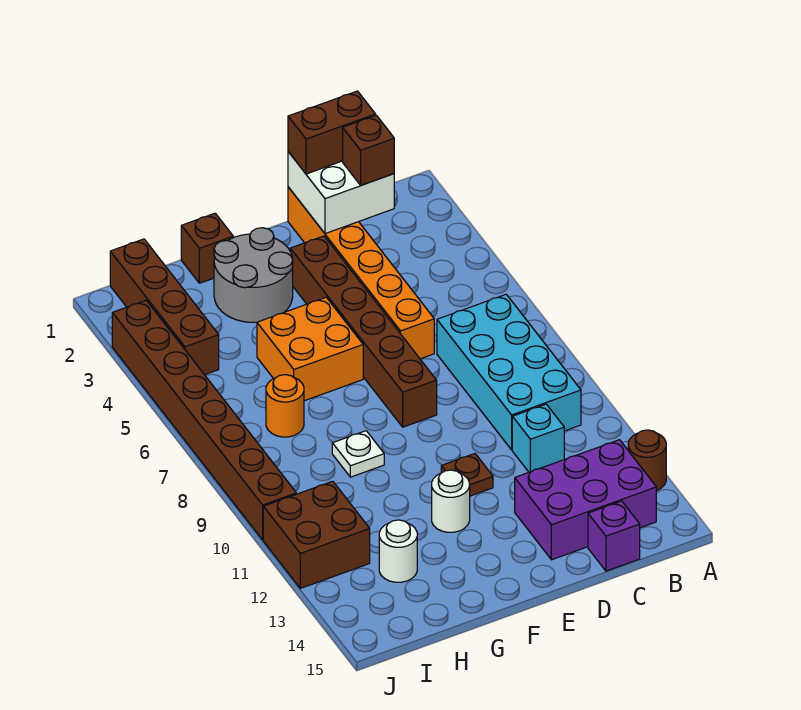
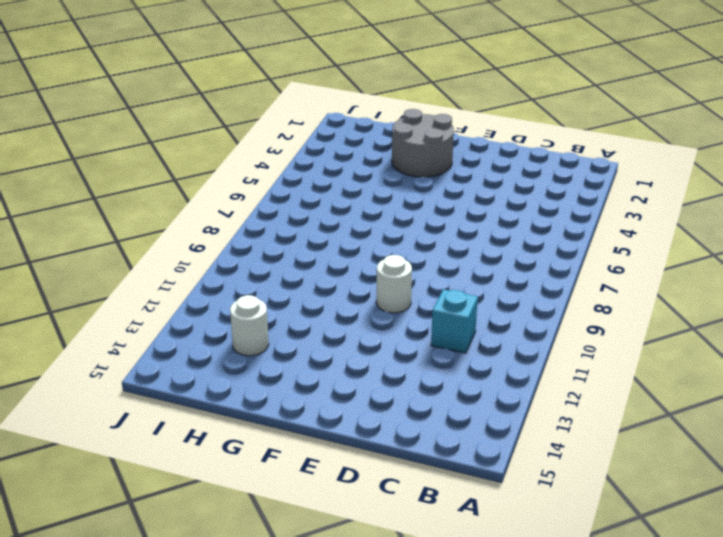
white 1x1 round brick [376,255,412,313] -> white 1x1 round brick moved to [432,470,470,532]
none -> brown 1x1 round brick [628,430,666,491]
none -> cyan 2x4 brick [437,294,581,450]
none -> purple 2x3 brick [515,440,656,560]

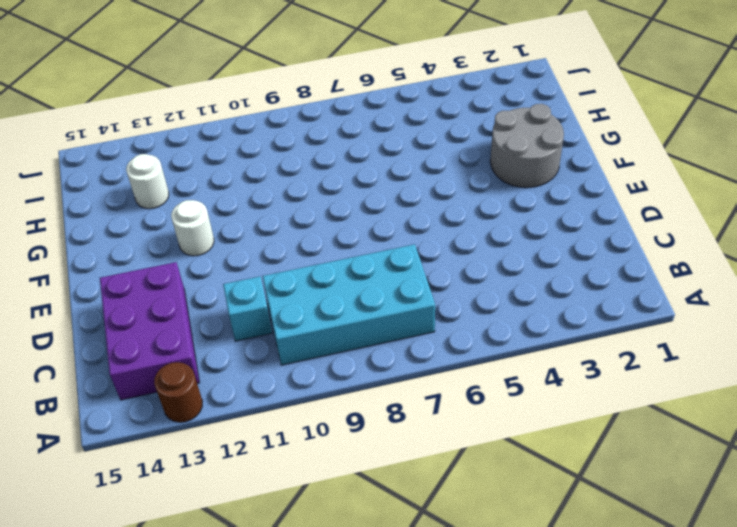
none -> purple 1x1 brick [588,501,640,571]
none -> orange 1x6 brick [288,187,434,359]
none -> brown 1x6 brick [290,236,437,427]

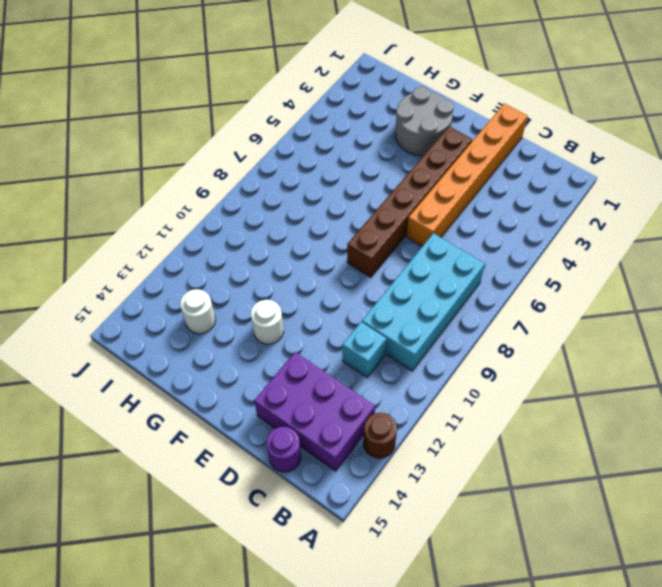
purple 1x1 round brick [266,427,301,472] -> purple 1x1 brick [588,501,640,571]
none -> brown 1x1 plate [441,454,493,496]
none -> orange 2x2 brick [257,297,363,401]
none -> brown 1x1 brick [181,213,233,283]

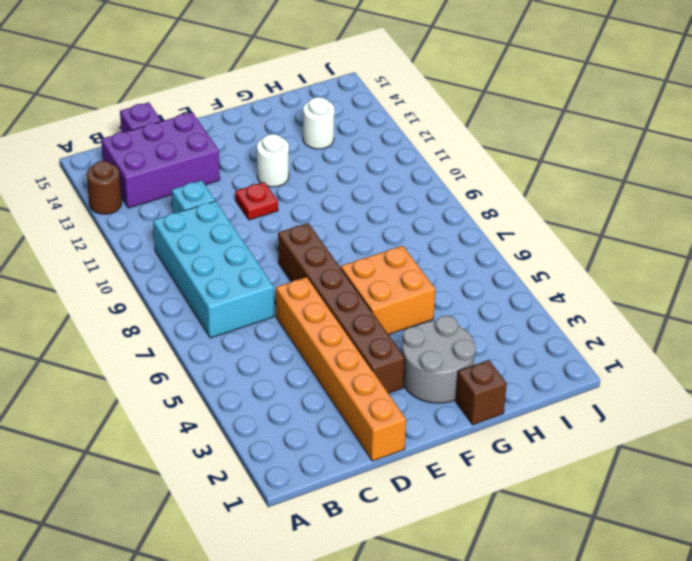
red 1x1 plate [235,182,278,220] -> brown 1x1 plate [441,454,493,496]
none -> white 1x1 plate [332,431,384,477]
none -> orange 1x1 round brick [266,375,304,437]
none -> brown 1x4 brick [110,239,219,375]

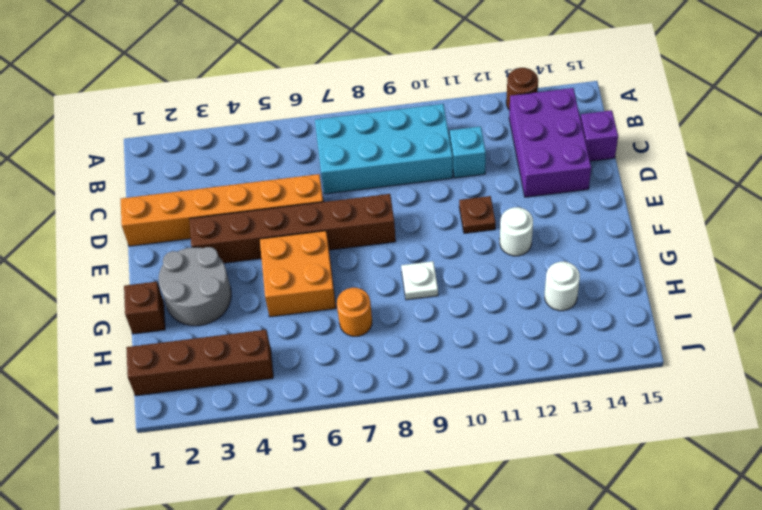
none -> brown 2x2 brick [263,481,370,588]
none -> brown 1x8 brick [112,300,296,540]
none -> white 2x2 brick [288,152,394,234]

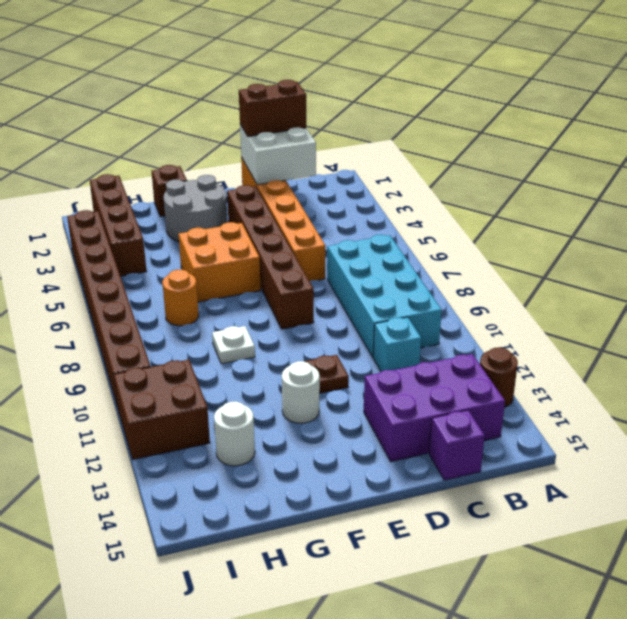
none -> brown 1x1 brick [343,115,394,185]

